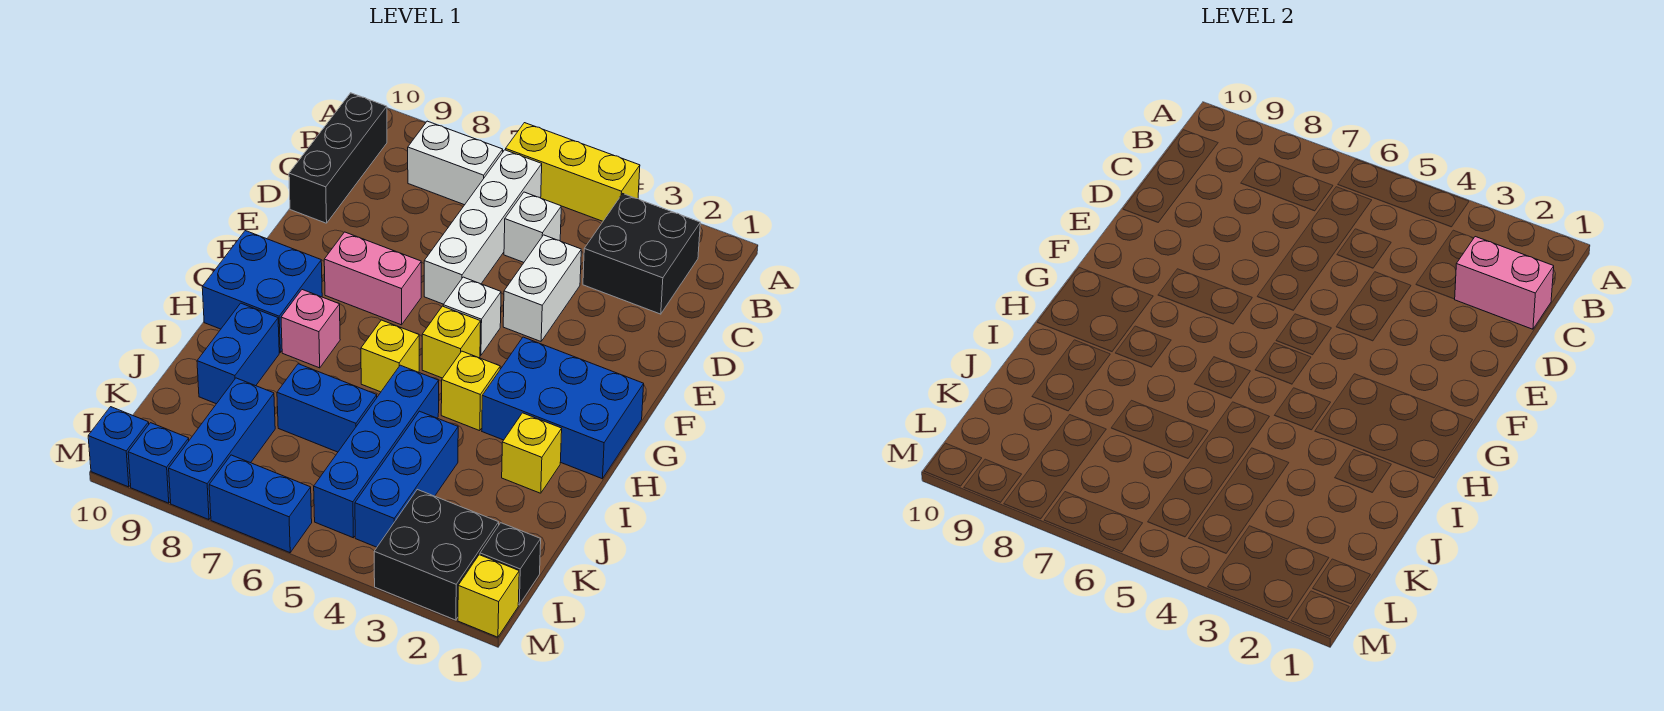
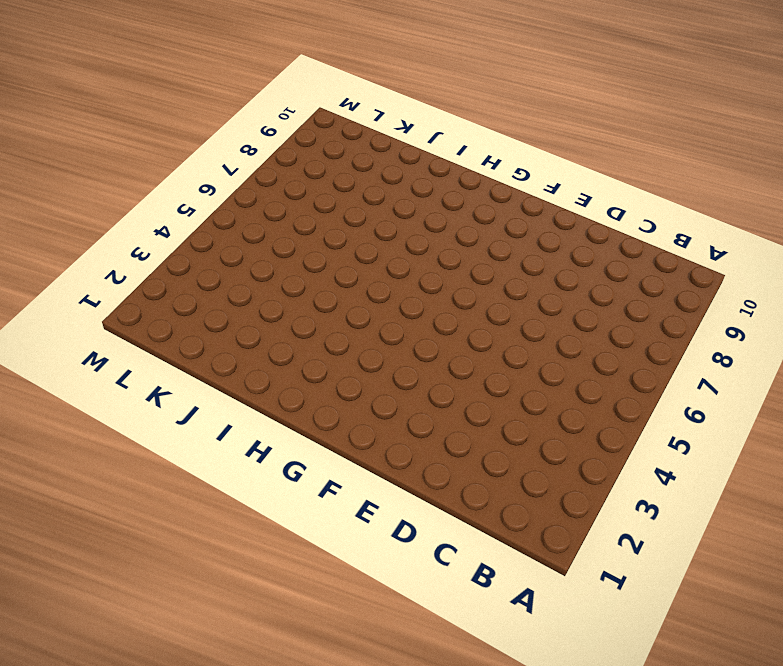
none -> yellow 1x3 brick [506,123,640,221]
none -> black 2x2 brick [583,194,700,314]
none -> white 1x4 brick [424,150,542,304]

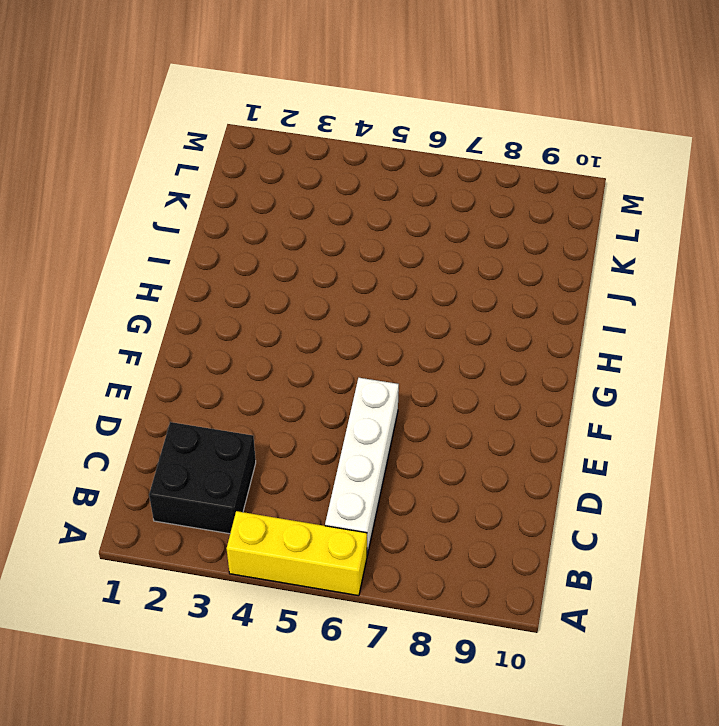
none -> white 1x2 brick [408,121,503,205]
none -> black 1x3 brick [289,93,387,223]
none -> white 1x1 brick [504,192,561,262]

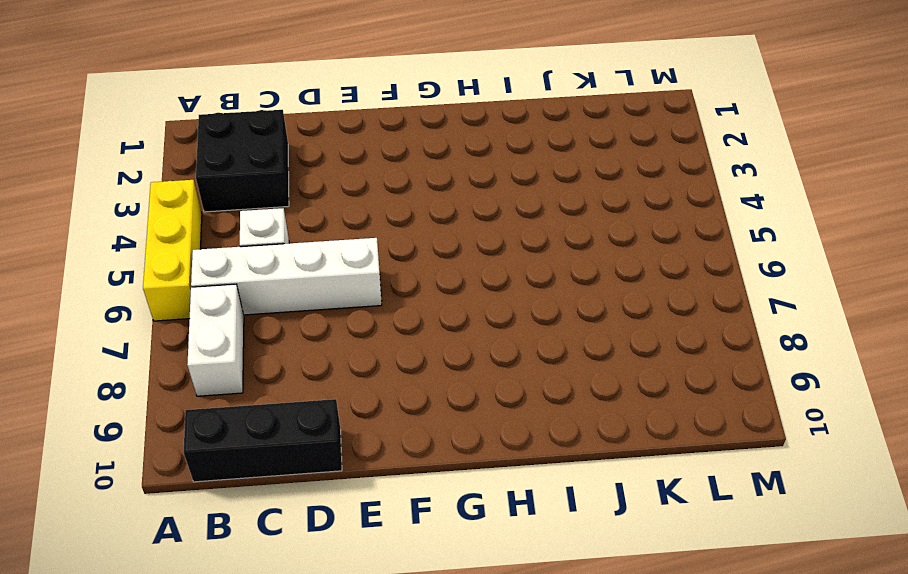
none -> white 1x2 brick [503,235,581,341]
none -> white 1x1 brick [443,277,501,355]
none -> pink 1x2 brick [324,232,421,325]

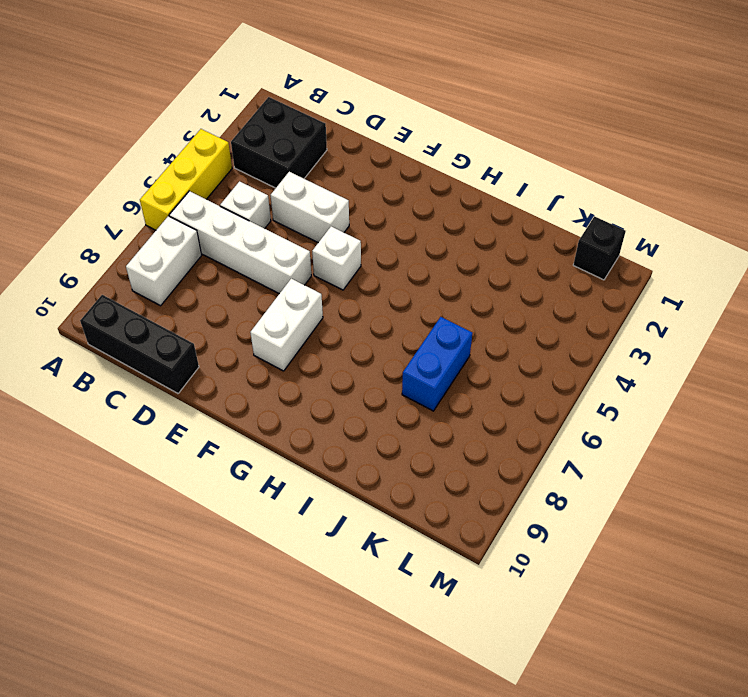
white 1x2 brick [250,279,323,371] -> pink 1x2 brick [324,232,421,325]
none -> blue 2x3 brick [482,337,644,479]
none -> yellow 1x1 brick [422,306,481,378]
none -> blue 2x2 brick [202,231,322,352]

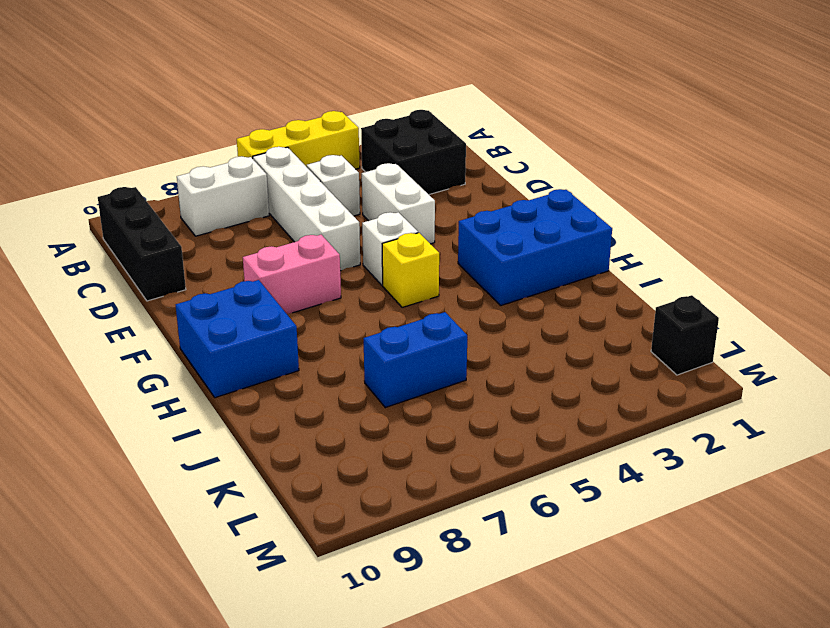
none -> yellow 1x1 brick [441,351,500,431]
none -> yellow 1x1 brick [361,320,419,392]
none -> pink 1x1 brick [281,290,340,368]

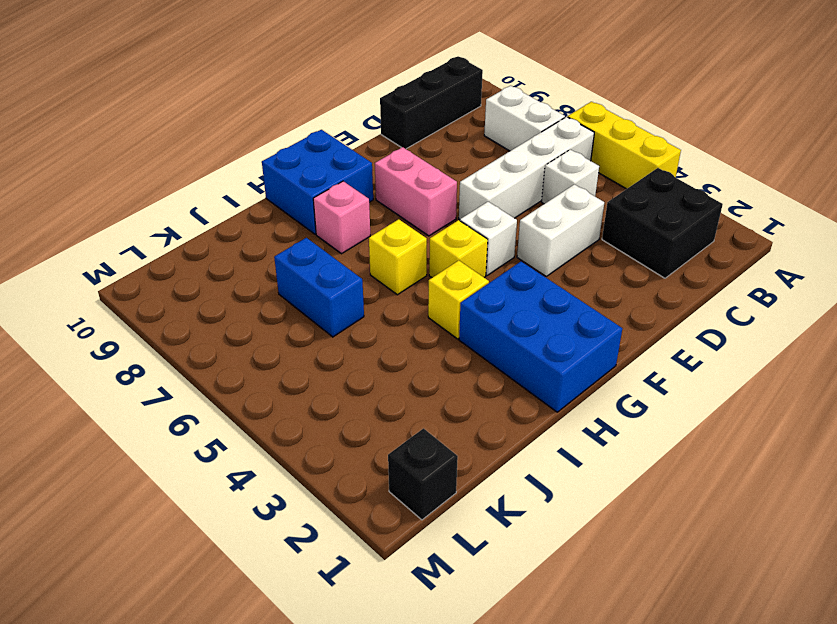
none -> yellow 1x1 brick [502,413,562,493]
none -> blue 1x4 brick [314,365,439,538]
none -> blue 1x2 brick [197,303,279,404]

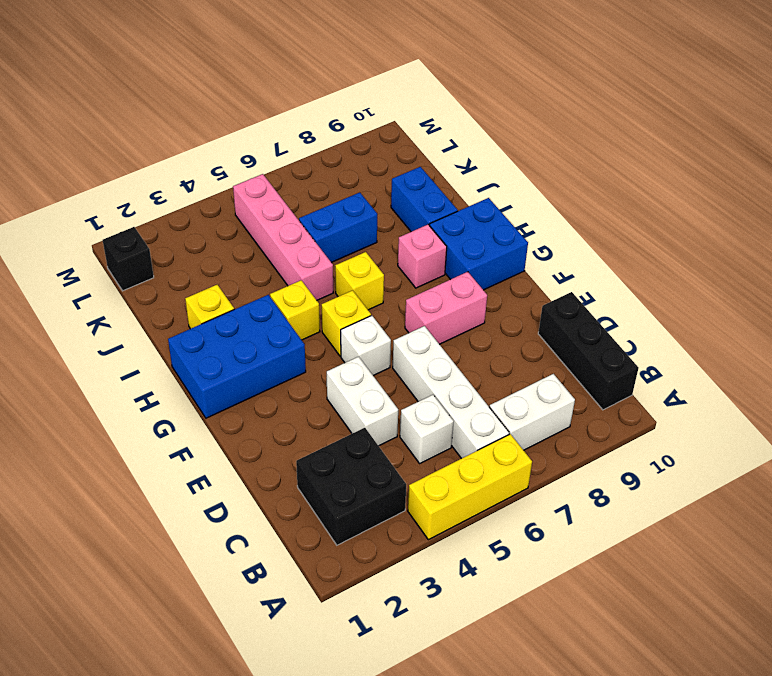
pink 1x4 brick [233,174,333,300] -> blue 1x4 brick [314,365,439,538]
none -> blue 1x3 brick [355,411,458,547]
none -> blue 1x3 brick [169,378,275,520]
none -> black 2x2 brick [374,489,499,620]

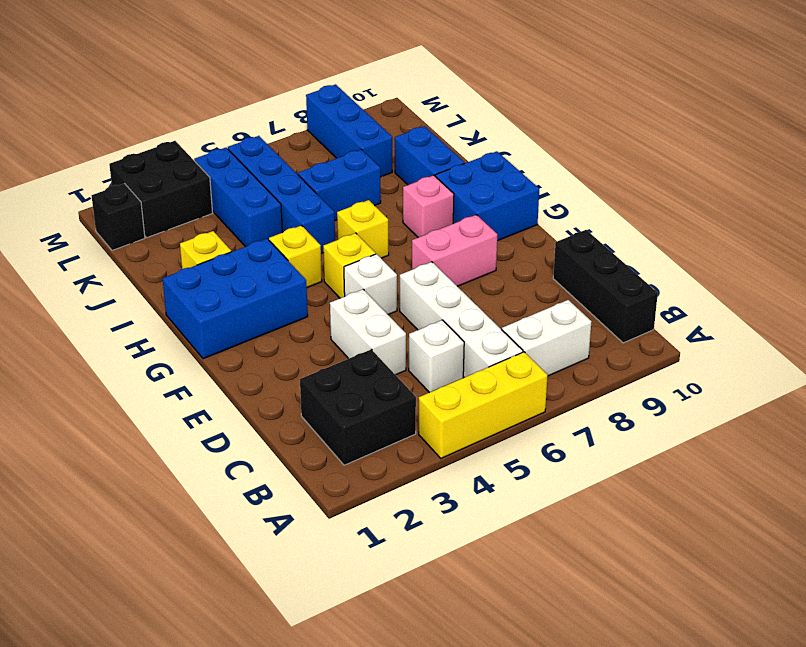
none -> yellow 1x1 brick [458,555,519,637]
none -> blue 1x2 brick [209,455,312,553]
none -> blue 1x1 brick [128,423,189,503]

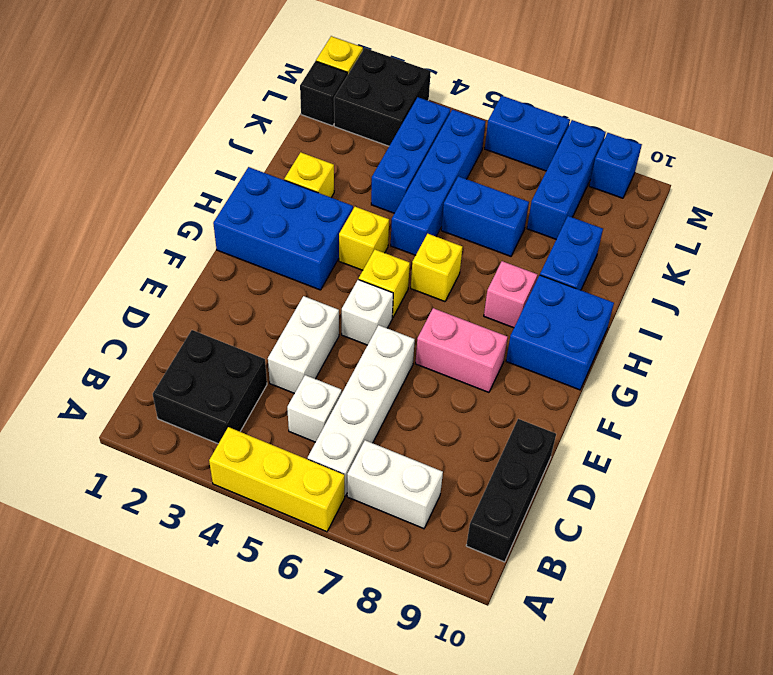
none -> blue 1x1 brick [88,407,149,487]
none -> pink 1x2 brick [1455,237,1554,329]

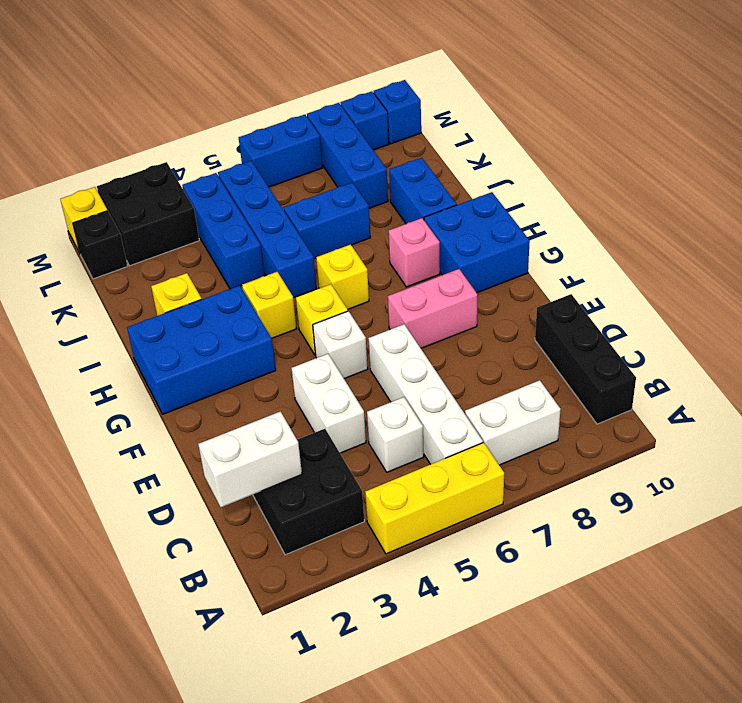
white 1x2 brick [198,411,302,507] -> pink 1x2 brick [1455,237,1554,329]

